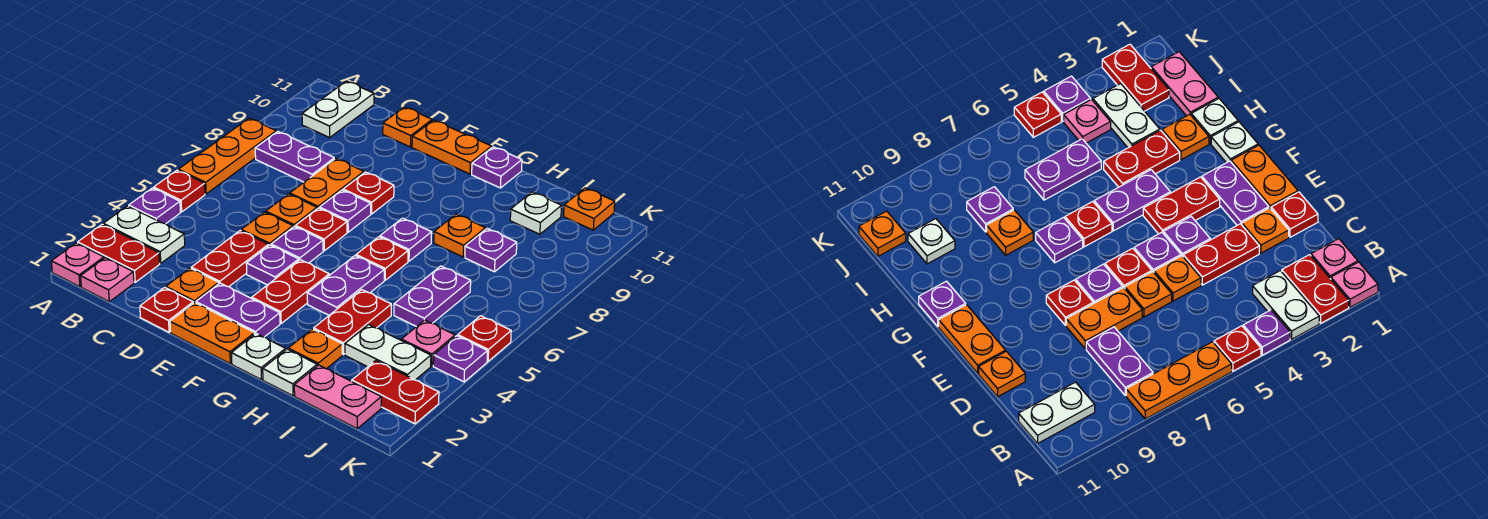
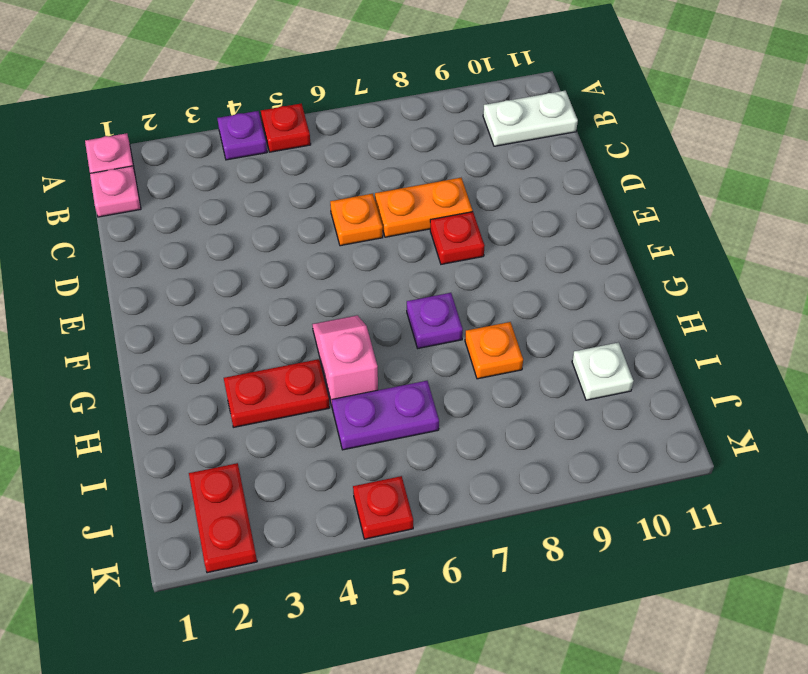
pink 1x2 slope [312,315,378,406] -> purple 1x2 plate [307,256,384,315]
none -> red 1x2 plate [78,224,160,282]
none -> white 1x2 plate [103,206,185,263]
none -> orange 1x3 plate [178,118,276,194]
none -> purple 1x2 plate [255,132,334,182]

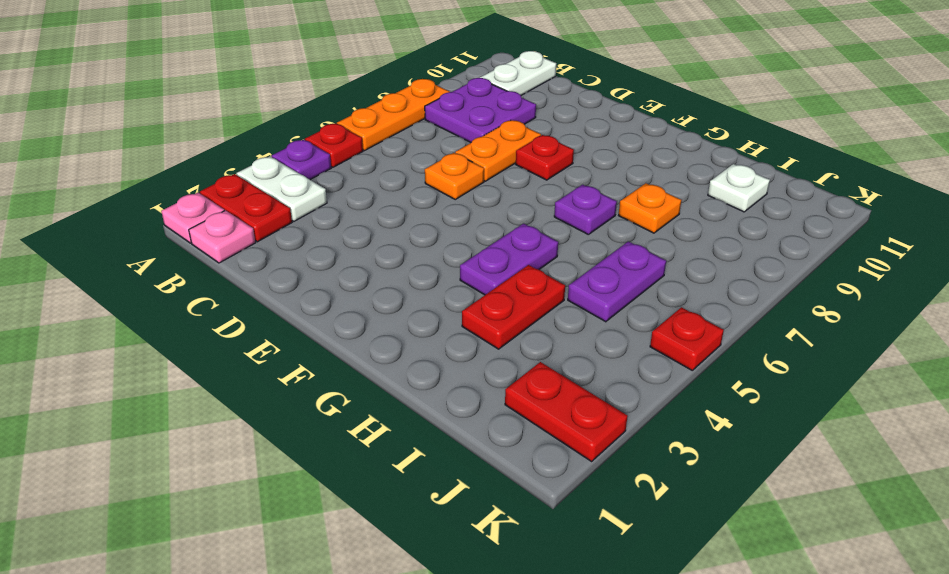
purple 2x2 plate [425,78,536,143] -> purple 1x2 plate [255,132,334,182]
none -> red 1x1 plate [140,287,193,332]
none -> orange 1x1 plate [166,268,219,303]
none -> red 1x2 plate [191,231,269,287]
none -> orange 1x1 plate [241,212,293,245]

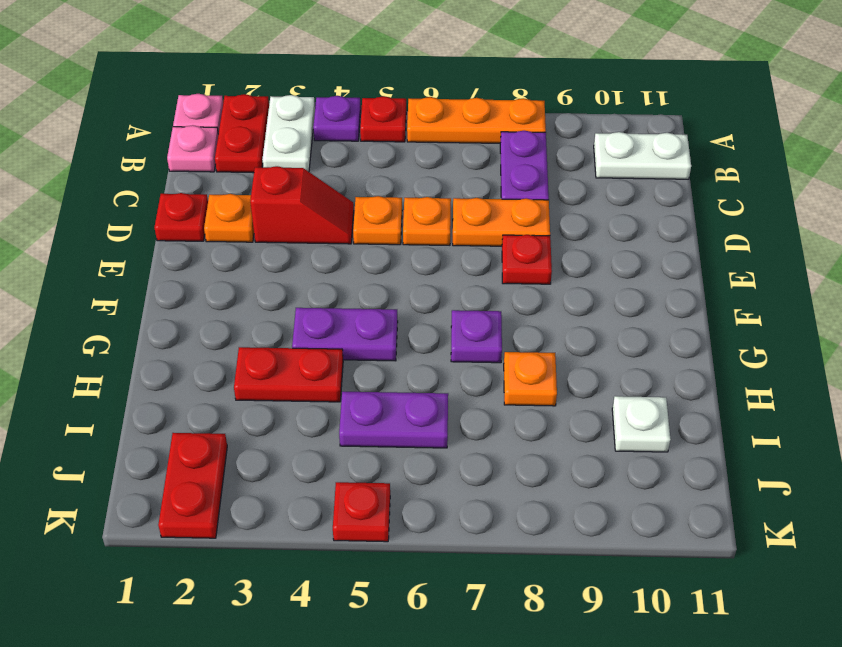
red 1x2 slope [250,166,354,244] -> red 1x2 plate [191,231,269,287]
none -> orange 1x1 plate [383,107,432,147]
none -> orange 1x2 plate [170,303,254,364]
none -> purple 1x2 plate [196,283,280,337]
none -> purple 1x1 plate [246,245,299,285]

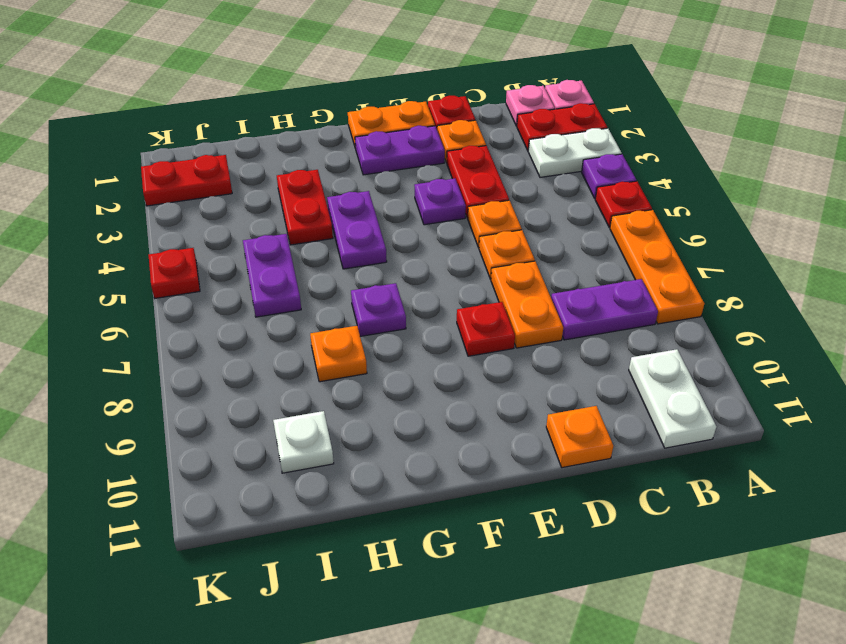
none -> purple 1x1 plate [271,226,323,263]
none -> red 1x1 plate [296,208,347,251]
none -> purple 1x1 plate [320,190,371,232]
none -> orange 1x2 plate [412,120,492,174]

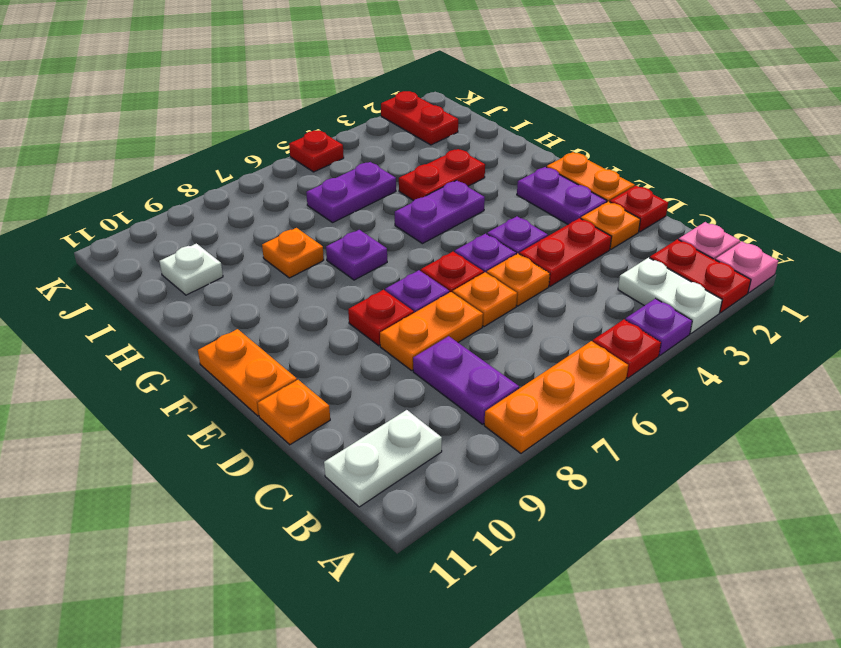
none -> red 1x2 plate [252,260,329,323]
none -> white 1x1 plate [231,334,286,380]
none -> red 1x1 plate [356,237,408,280]
none -> purple 1x1 plate [472,147,522,188]

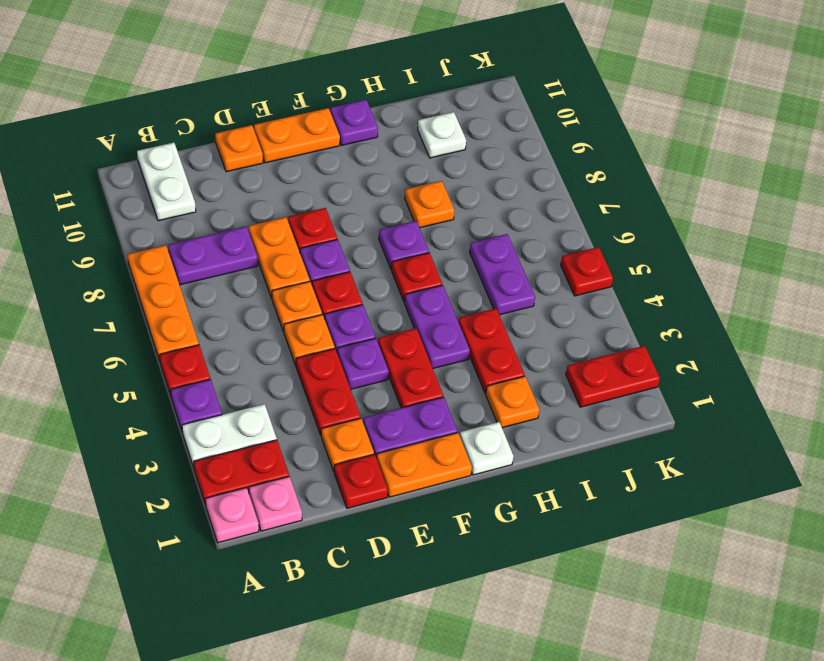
none -> white 1x1 plate [263,349,317,396]
none -> pink 1x2 plate [294,365,381,428]
none -> white 1x2 plate [345,325,431,380]
none -> purple 1x1 plate [465,229,517,272]

